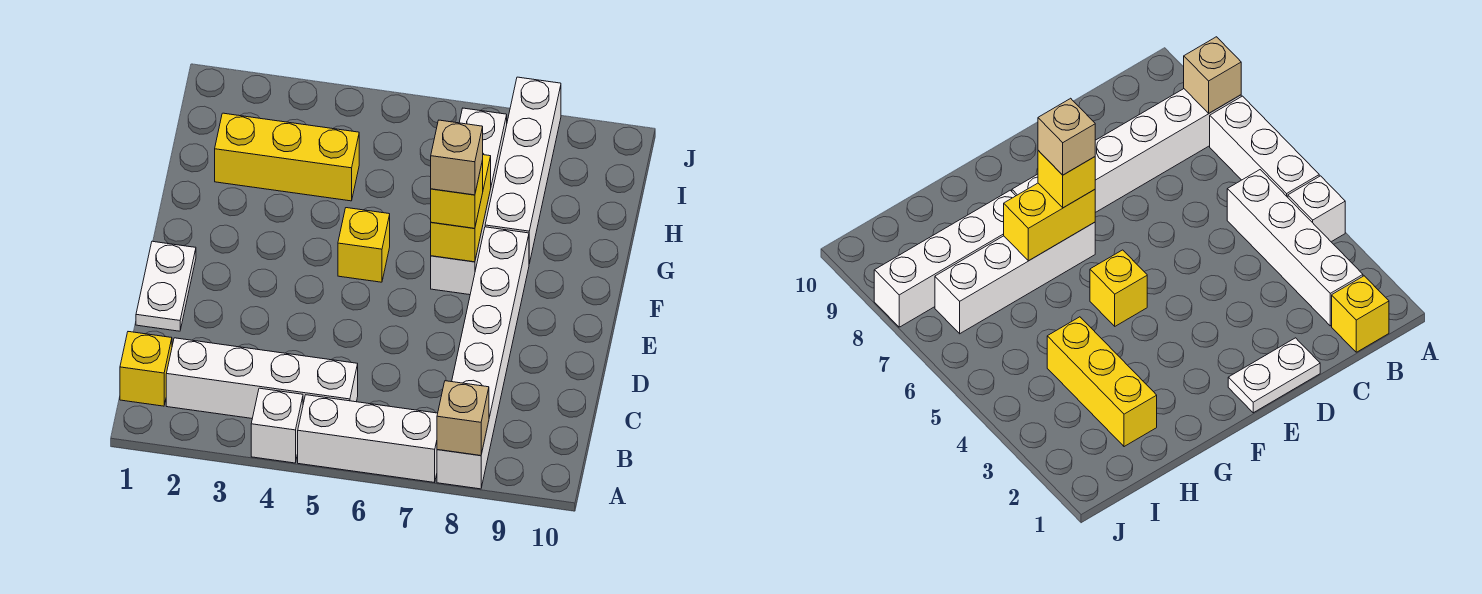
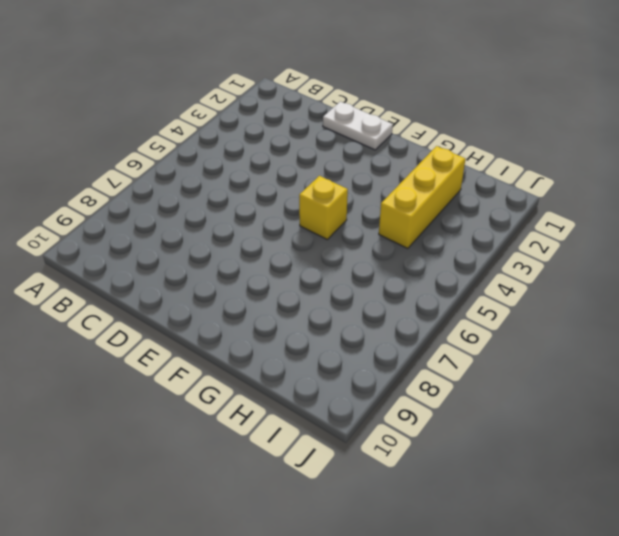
none -> white 1x1 brick [251,388,303,463]
none -> white 1x3 brick [298,395,438,482]
none -> white 1x6 brick [437,227,529,489]

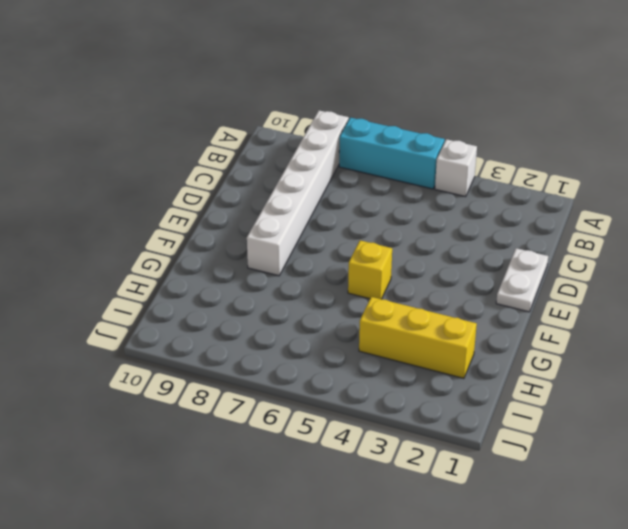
cyan 1x3 brick [339,118,445,189] -> white 1x3 brick [298,395,438,482]
none -> yellow 1x1 brick [120,332,172,406]
none -> white 1x4 brick [166,338,358,418]
none -> white 1x4 brick [431,108,507,295]

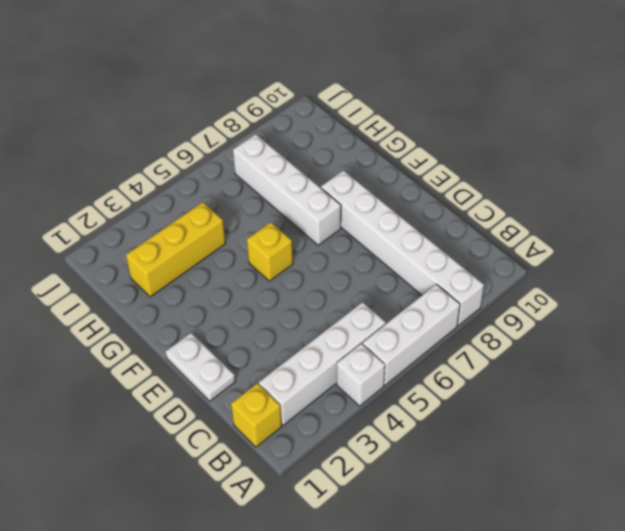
none -> white 1x4 brick [485,77,561,264]
none -> tan 1x1 brick [437,381,489,456]
none -> yellow 1x2 brick [431,155,491,262]

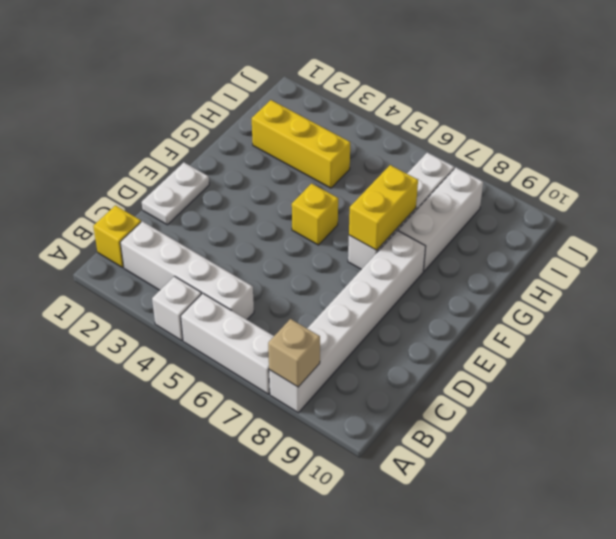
white 1x3 brick [398,168,483,271] -> white 1x4 brick [485,77,561,264]
none -> yellow 1x1 brick [431,160,483,228]
none -> tan 1x1 brick [431,120,483,195]

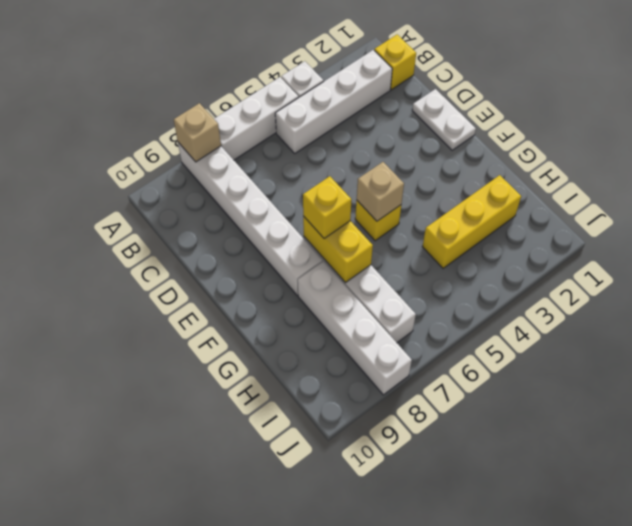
tan 1x1 brick [357,162,404,221] -> tan 1x1 brick moved to [431,120,483,195]

